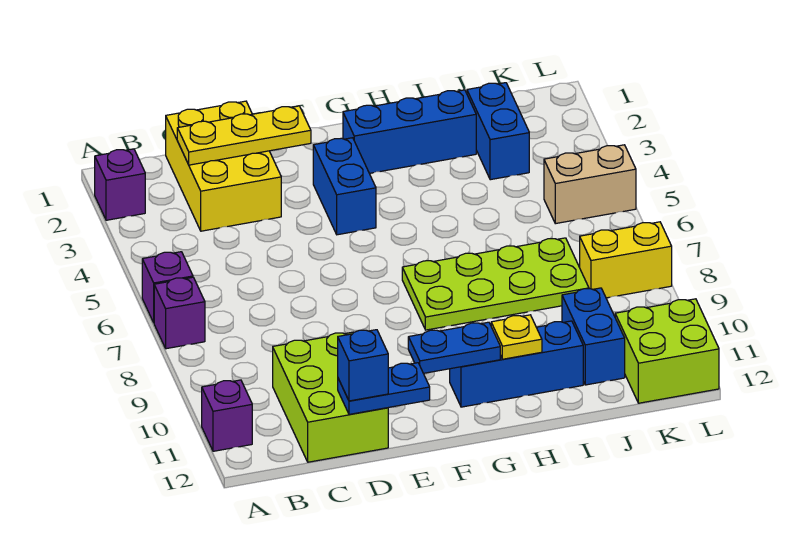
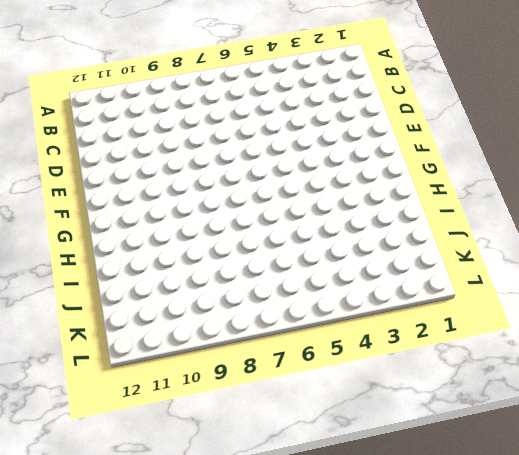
none -> purple 1x1 brick [95,149,145,220]
none -> purple 1x1 brick [142,252,193,322]
none -> purple 1x1 brick [154,277,205,349]

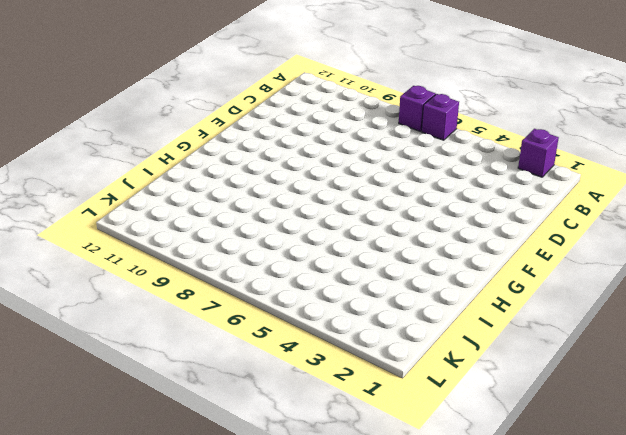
none -> purple 1x1 brick [202,380,252,451]
none -> yellow 2x3 brick [166,101,281,231]
none -> lime 2x3 brick [273,332,388,462]

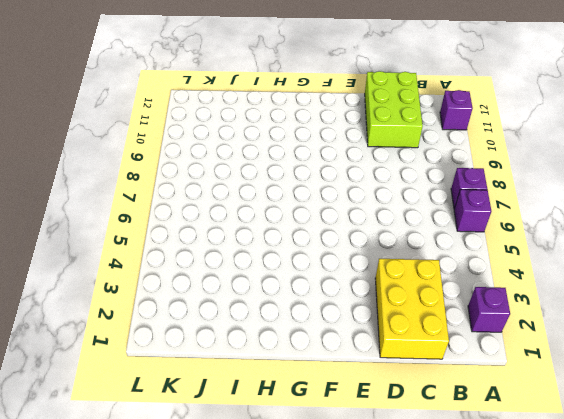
none -> blue 1x2 brick [313,138,376,235]
none -> blue 1x3 brick [343,90,476,173]
none -> lime 2x4 plate [402,238,589,330]

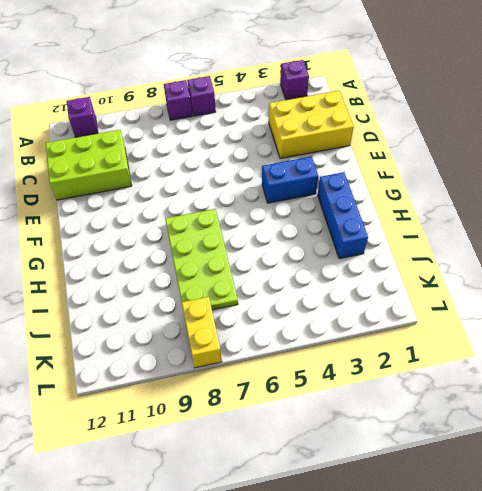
none -> blue 1x3 brick [450,321,583,407]
none -> blue 1x2 brick [467,83,529,180]
none -> blue 1x2 brick [562,288,625,385]

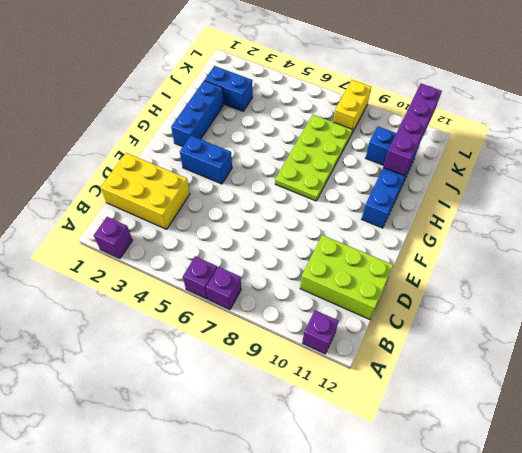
purple 1x4 brick [383,84,442,176] -> none
none -> tan 1x2 brick [544,145,636,224]
none -> lime 2x2 brick [615,299,719,403]
none -> yellow 1x3 plate [177,106,311,165]

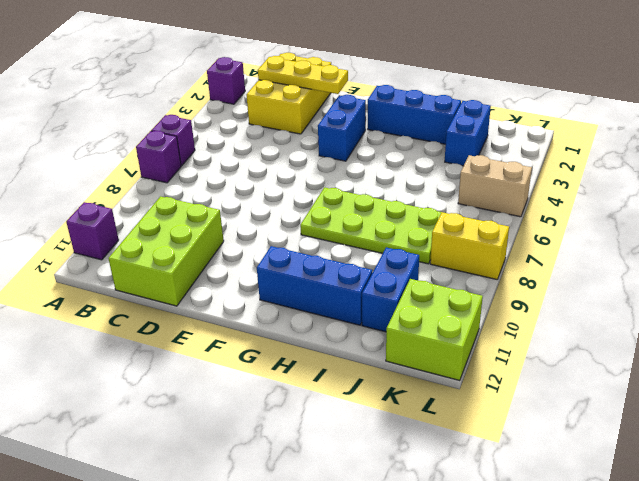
none -> blue 1x2 plate [338,363,430,414]
none -> blue 1x2 plate [408,322,500,373]
none -> yellow 1x1 plate [491,315,542,359]

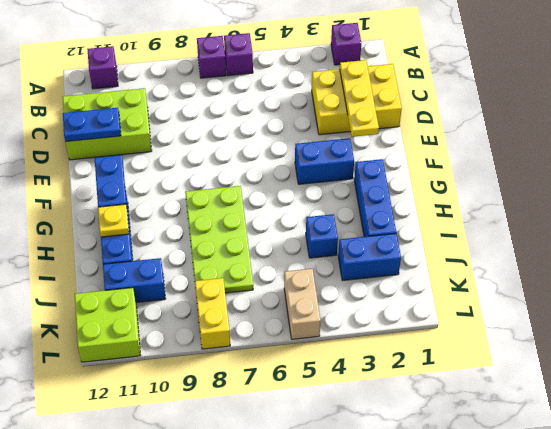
blue 1x2 plate [63,108,121,142] -> blue 1x2 plate turned to [338,363,430,414]
blue 1x1 brick [306,214,338,258] -> blue 1x1 brick moved to [338,330,388,401]

